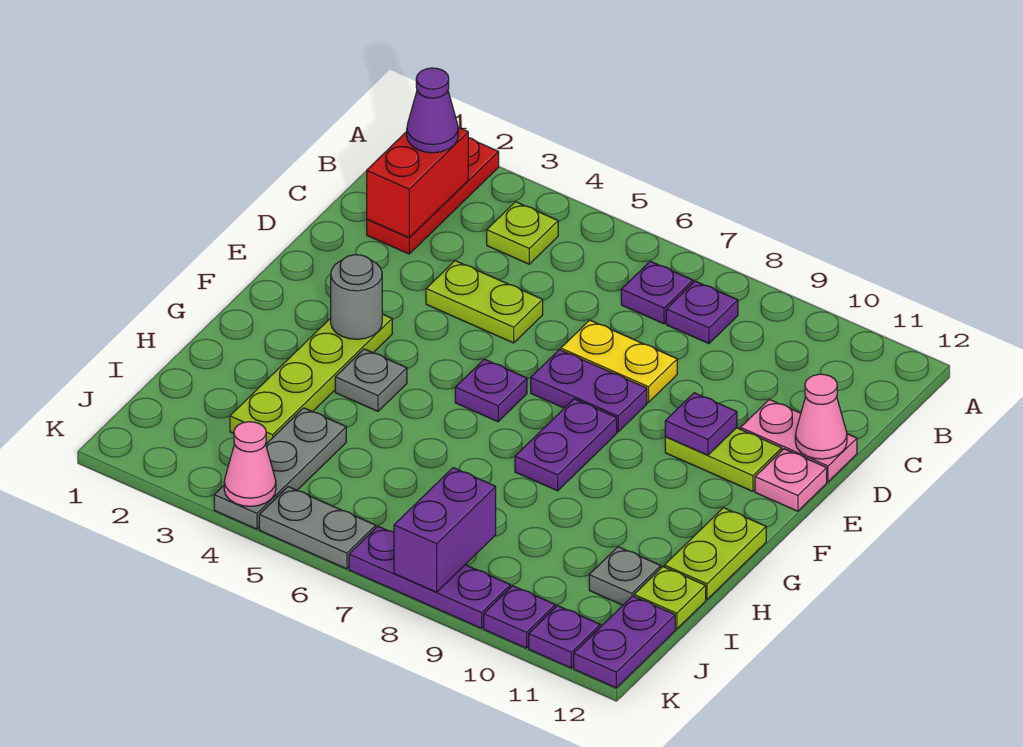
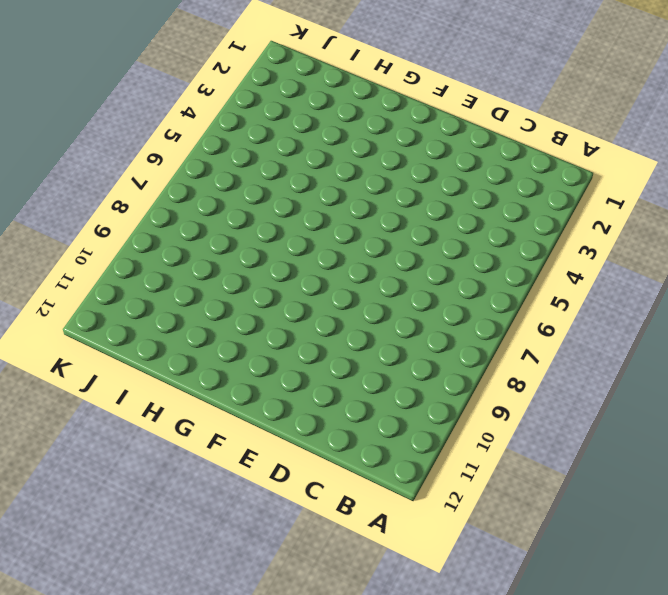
none -> red 1x3 plate [367,138,499,254]
none -> lime 1x1 plate [487,202,558,264]
none -> purple 1x1 plate [621,261,693,324]
none -> purple 1x1 plate [666,281,738,344]

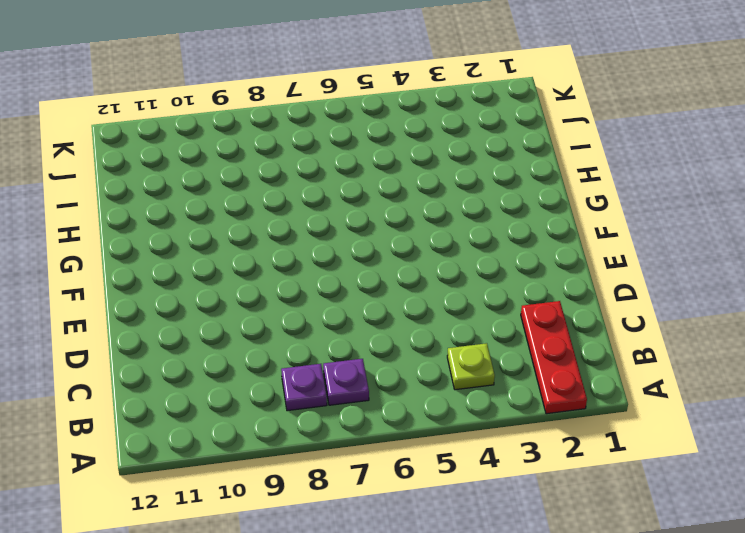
none -> lime 1x2 plate [426,261,543,343]
none -> yellow 1x2 plate [561,320,677,403]
none -> pink 1x2 plate [740,400,857,482]
none -> purple 1x2 plate [531,350,647,432]

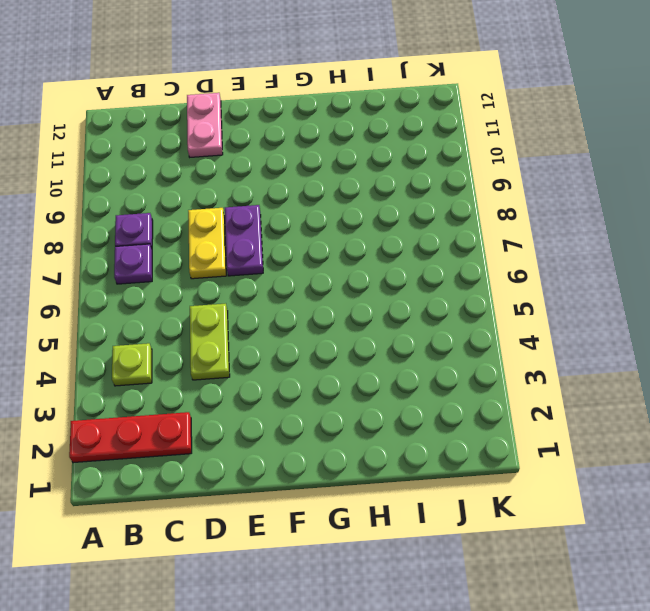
none -> lime 1x2 plate [665,428,782,491]
none -> pink 1x1 plate [755,449,827,511]
none -> lime 1x4 plate [230,314,392,444]
none -> purple 1x1 plate [455,359,527,422]

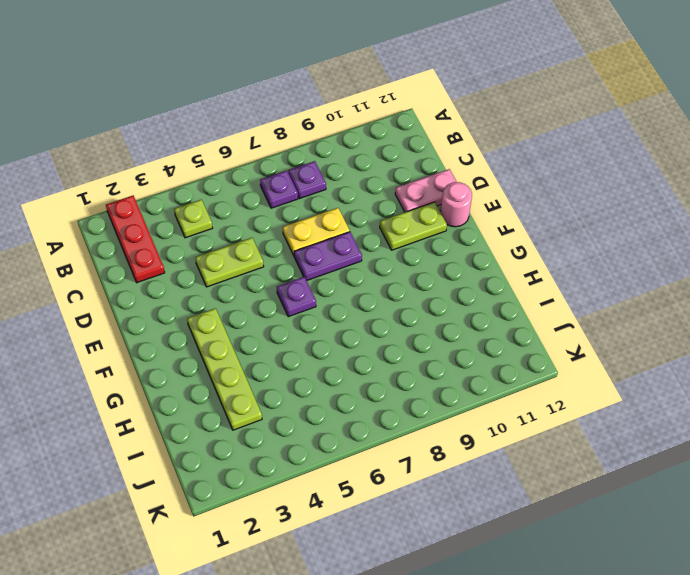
pink 1x1 round brick [440,182,472,227] -> pink 1x1 plate [755,449,827,511]
none -> purple 1x2 plate [515,399,617,491]
none -> grey 1x1 plate [335,349,407,411]
none -> lime 1x2 plate [664,508,766,600]
none -> grey 1x3 plate [214,408,346,529]

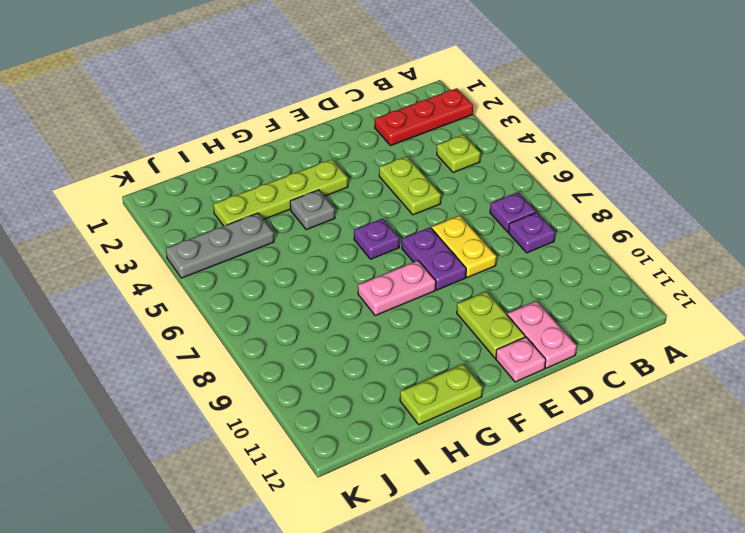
pink 1x2 plate [358,261,436,316] -> purple 1x2 plate [515,399,617,491]
none -> grey 1x1 plate [589,547,661,605]
none -> lime 1x1 plate [634,567,706,629]
none -> purple 1x2 plate [574,596,675,688]
none -> grey 1x2 plate [259,487,376,569]

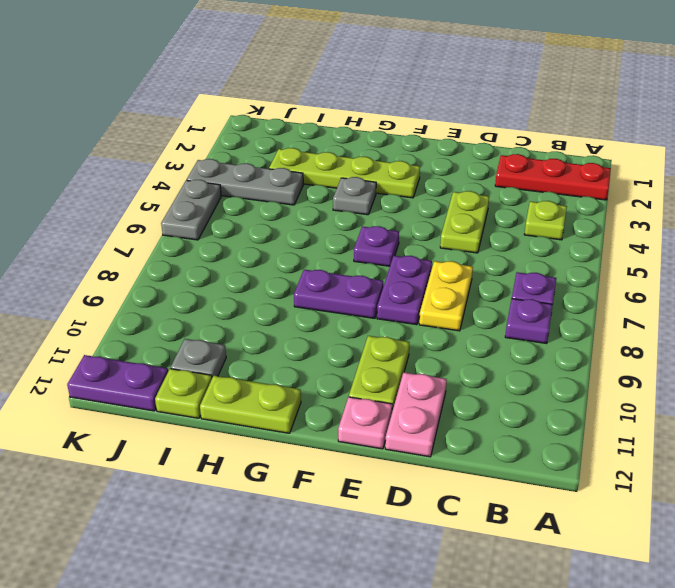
none -> purple 1x3 plate [349,526,510,628]
none -> purple 1x1 plate [484,586,555,648]
none -> purple 1x1 plate [529,606,600,668]
none -> red 1x2 brick [367,127,468,238]

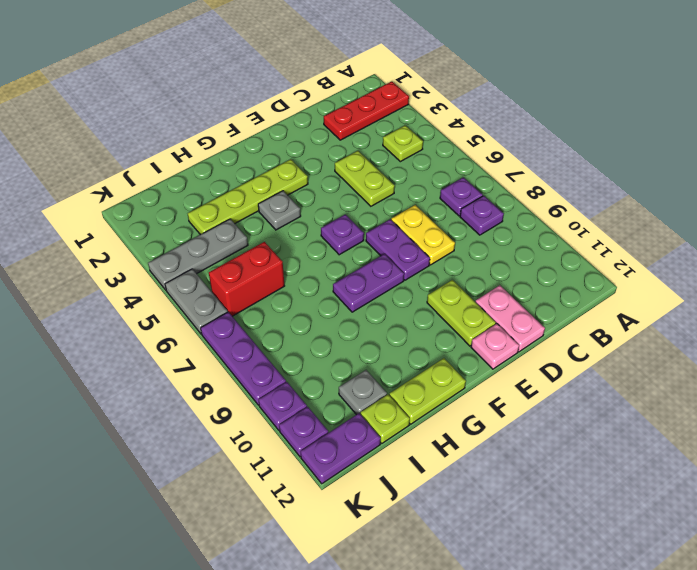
red 1x2 brick [209,242,284,316] -> red 1x2 brick moved to [367,127,468,238]
none -> pink 1x1 cone [795,374,847,459]
none -> purple 1x1 plate [665,393,737,455]
none -> grey 1x1 round brick [331,255,382,339]
none -> purple 1x2 brick [394,468,496,592]

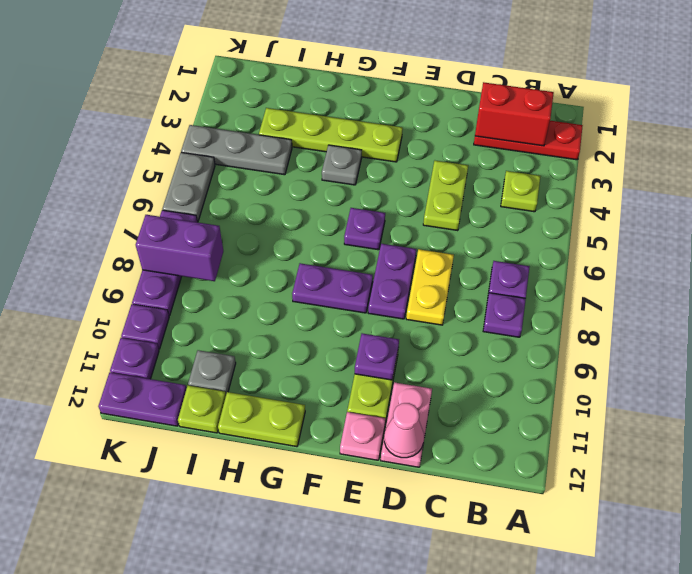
none -> grey 1x1 round brick [331,255,382,339]
none -> pink 1x1 cone [224,422,276,506]
none -> purple 1x1 cone [406,68,458,153]

